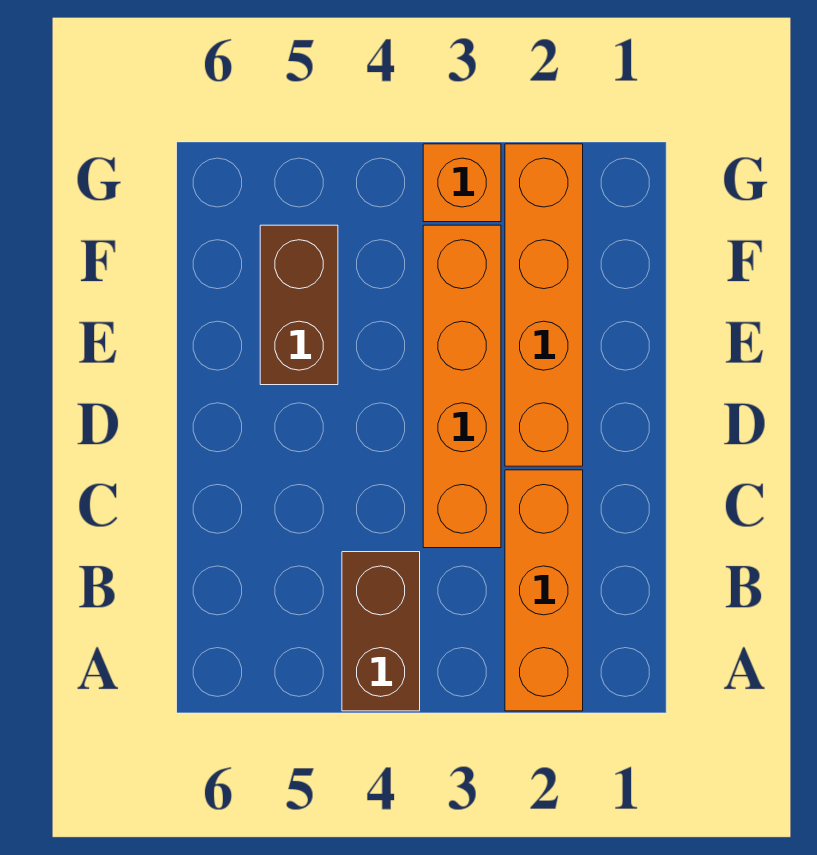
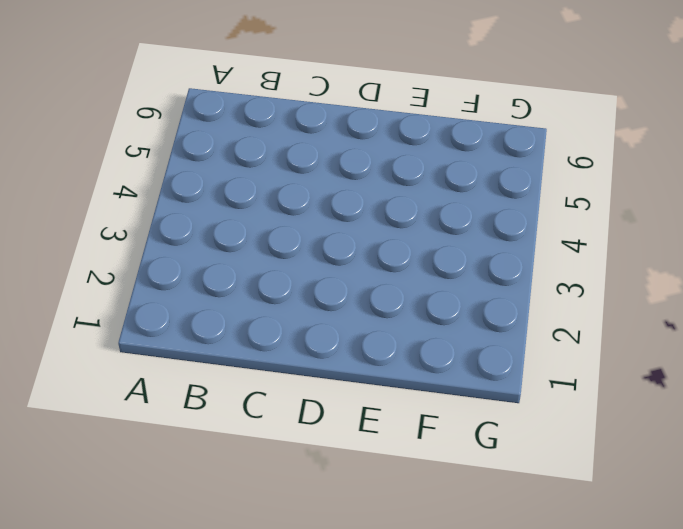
none -> orange 1x3 brick [505,470,583,711]
none -> brown 1x2 brick [342,552,420,711]

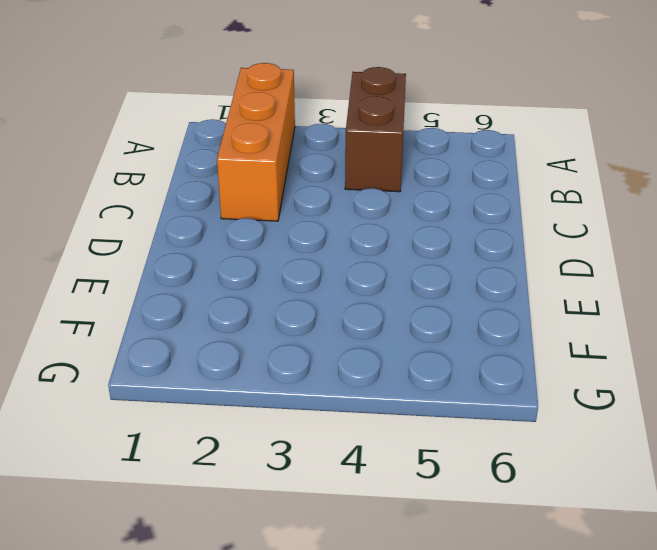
none -> orange 1x4 brick [423,225,501,548]
none -> orange 1x4 brick [505,144,583,466]

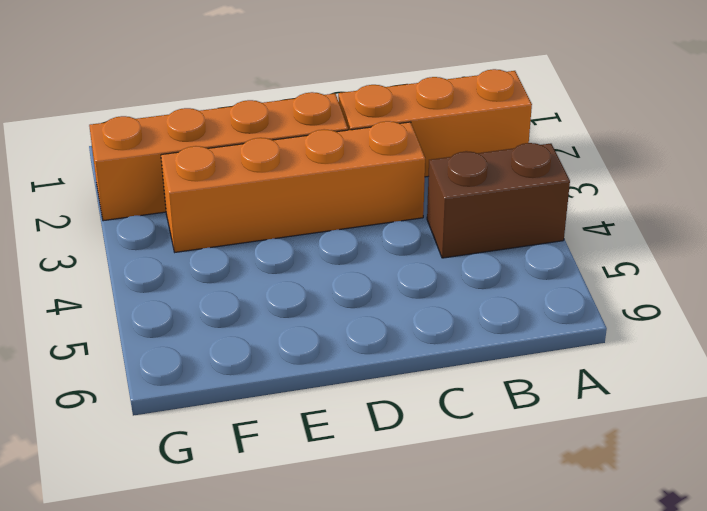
none -> brown 1x2 brick [260,225,338,385]
none -> orange 1x1 brick [423,144,501,222]

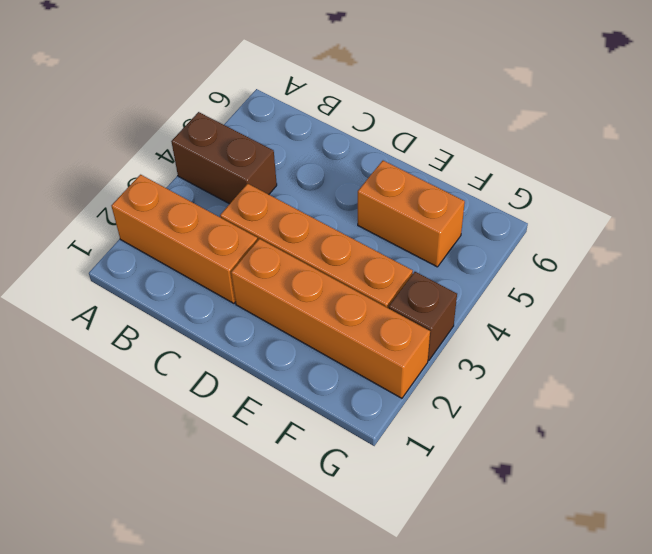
orange 1x2 brick [358,161,465,267] -> brown 1x2 brick [260,225,338,385]
brown 1x1 brick [389,272,457,361] -> orange 1x1 brick [423,144,501,222]

